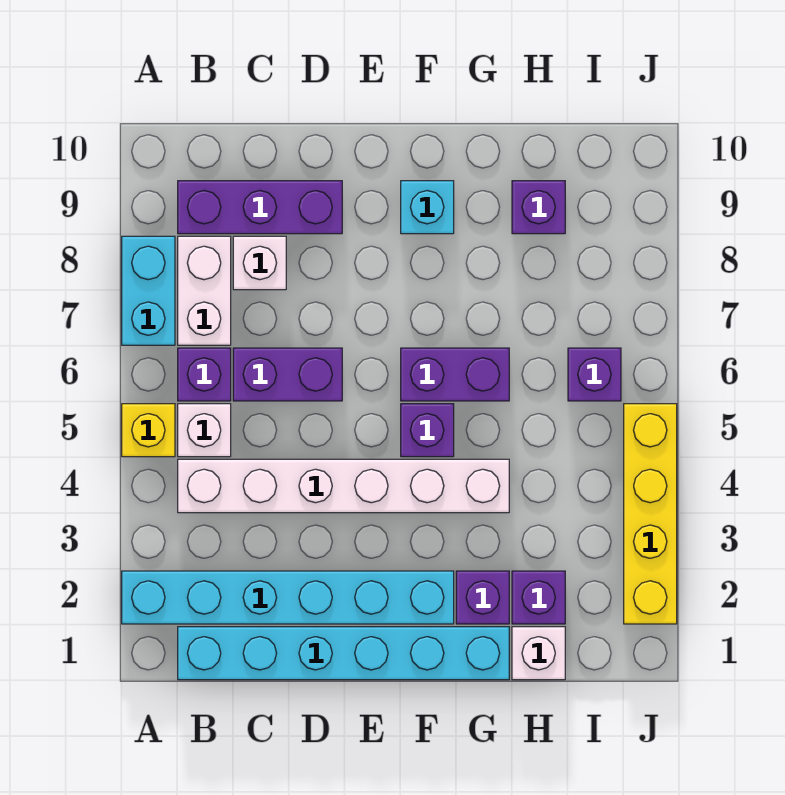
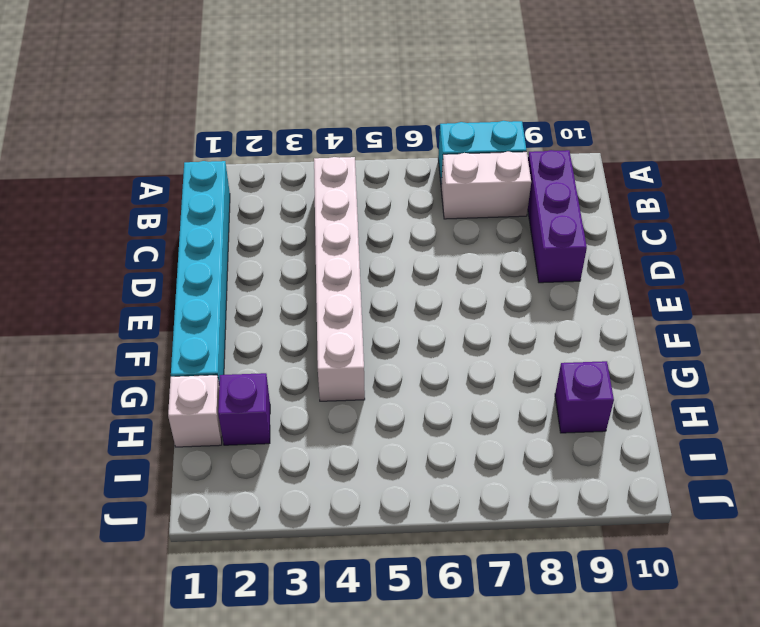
none -> cyan 1x6 brick [122,571,454,624]
none -> yellow 1x1 brick [122,404,175,457]
none -> white 1x1 brick [178,404,231,457]

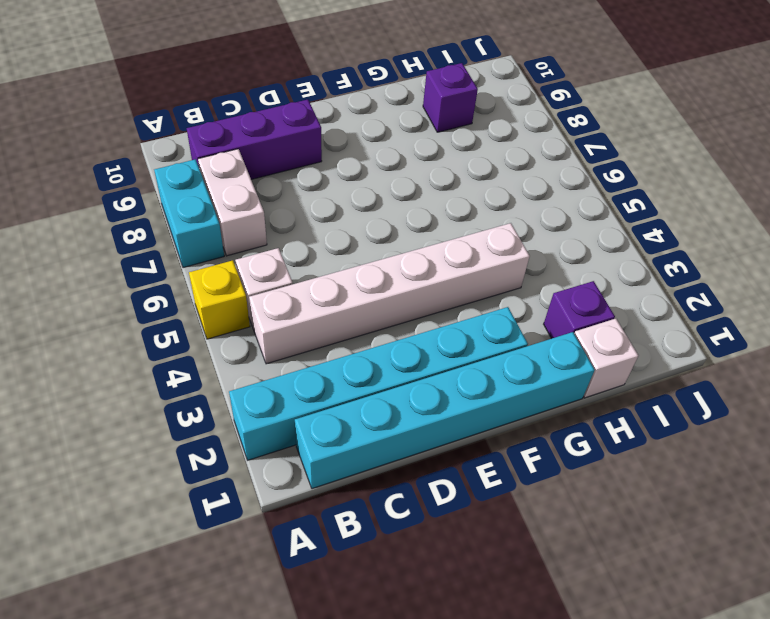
none -> purple 1x1 brick [178,348,231,401]
none -> purple 1x2 brick [233,348,342,401]
none -> white 1x1 brick [233,236,286,290]

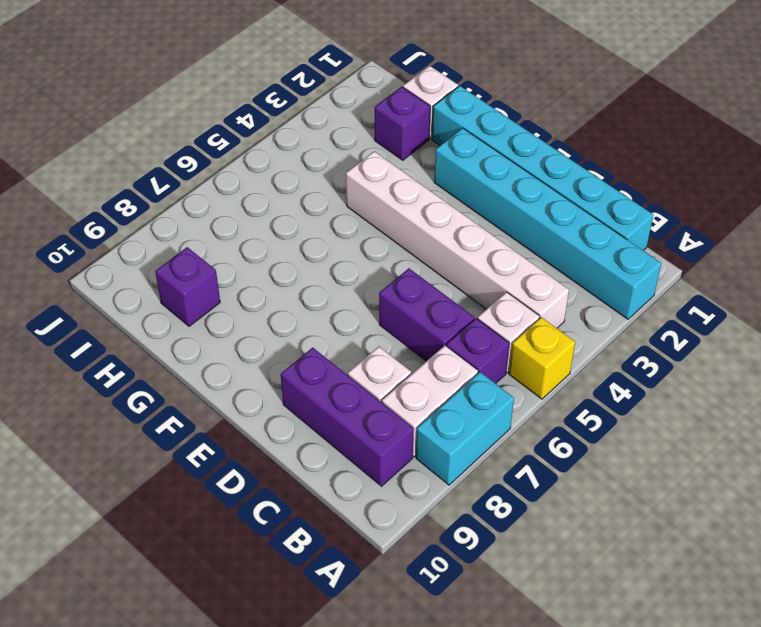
none -> purple 1x1 brick [401,404,454,457]
none -> purple 1x2 brick [401,348,509,401]
none -> cyan 1x1 brick [401,181,454,234]

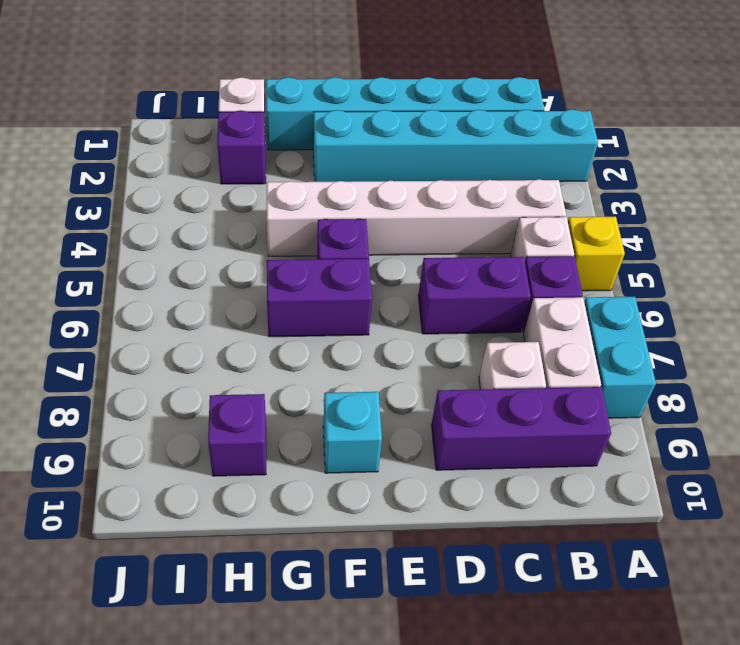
none -> purple 1x1 brick [456,571,509,624]
none -> purple 1x1 brick [568,348,621,401]
none -> yellow 1x4 brick [624,404,677,624]

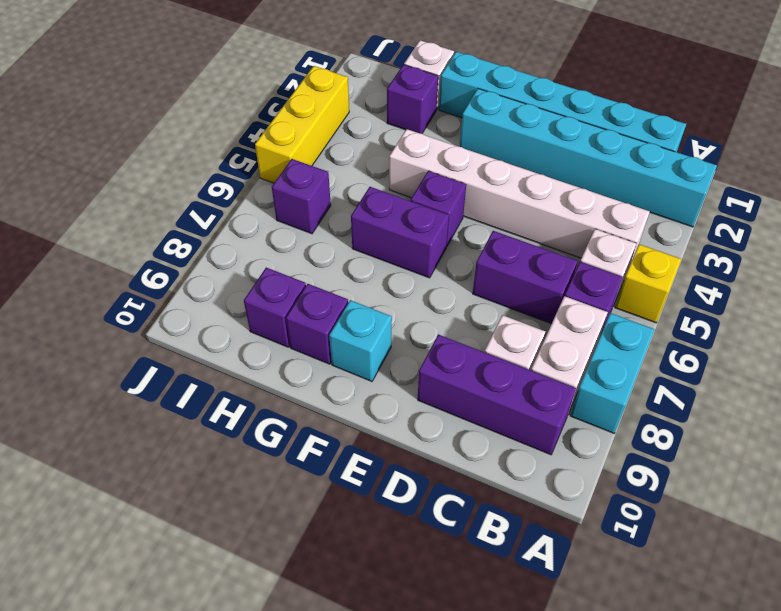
purple 1x1 brick [286,284,348,364] -> purple 1x1 brick moved to [456,571,509,624]
yellow 1x3 brick [255,66,349,183] -> yellow 1x4 brick [624,404,677,624]

